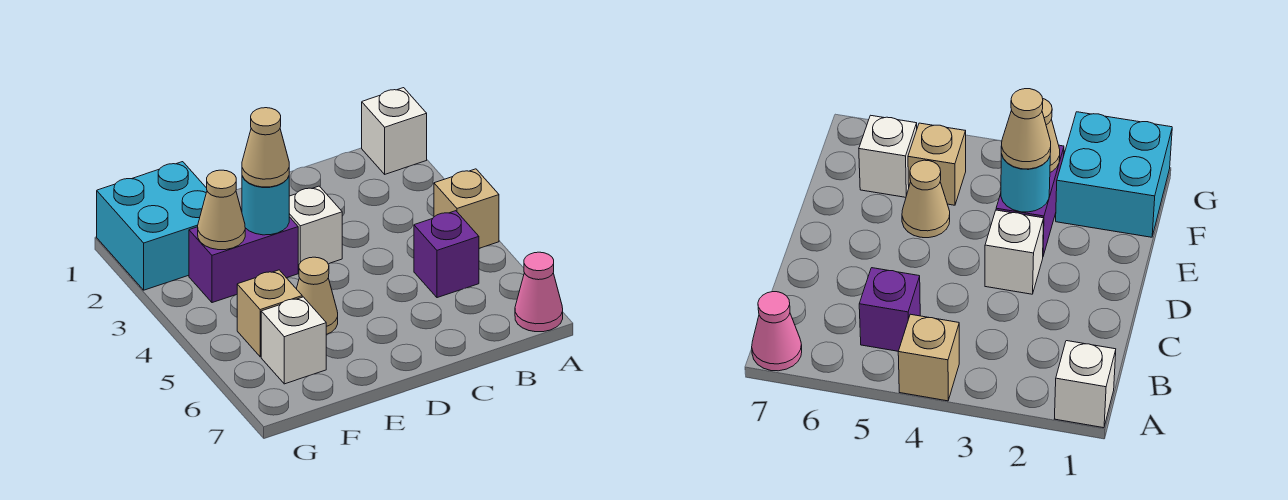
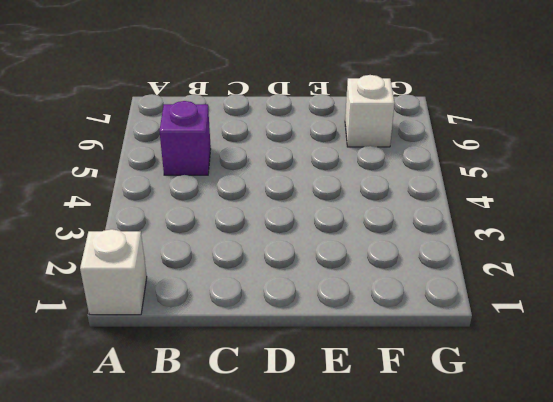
none -> tan 1x1 brick [434,169,499,248]
none -> pink 1x1 cone [515,252,563,332]
none -> white 1x1 brick [289,186,342,271]

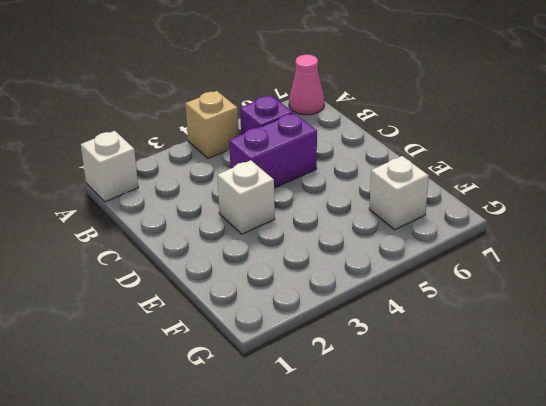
purple 1x2 brick [229,113,317,188] -> purple 1x2 brick turned to [189,217,298,303]
none -> tan 1x1 cone [297,257,338,335]
none -> cyan 2x2 brick [97,162,207,290]
none -> tan 1x1 brick [237,270,302,357]

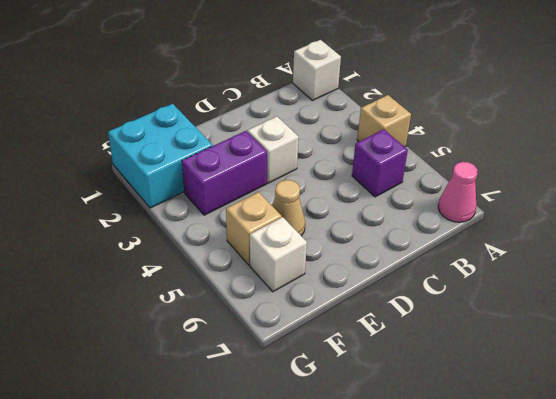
none -> cyan 1x1 round brick [242,176,289,235]
none -> tan 1x1 cone [198,170,245,250]
none -> tan 1x1 cone [242,108,289,187]

